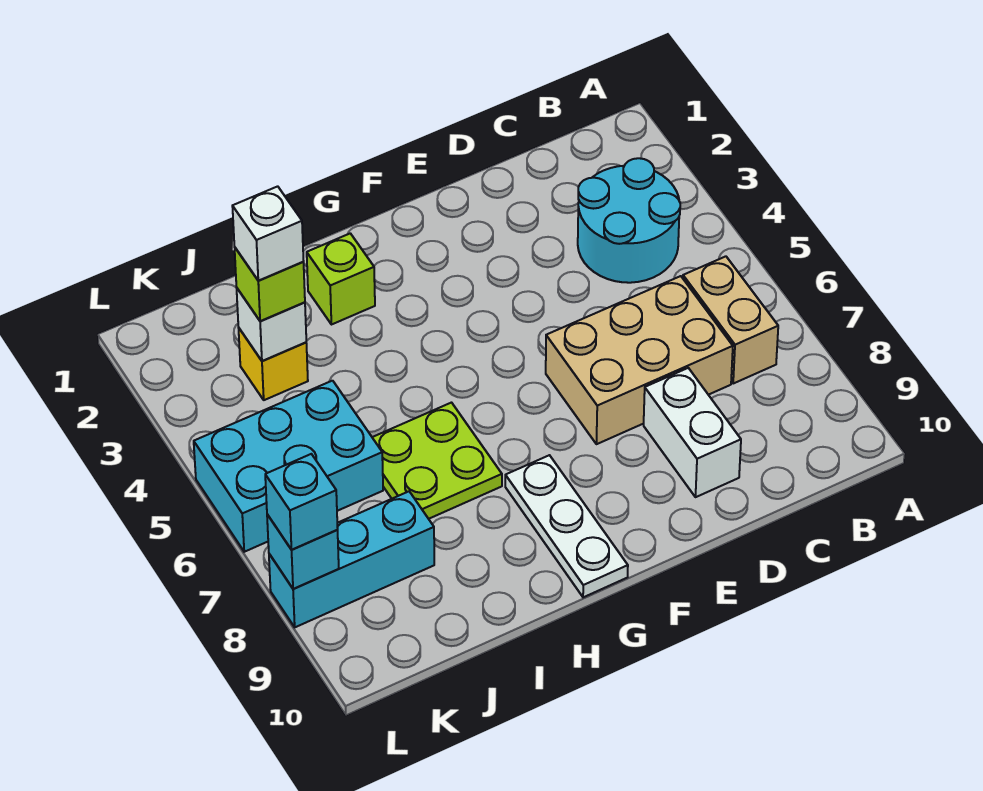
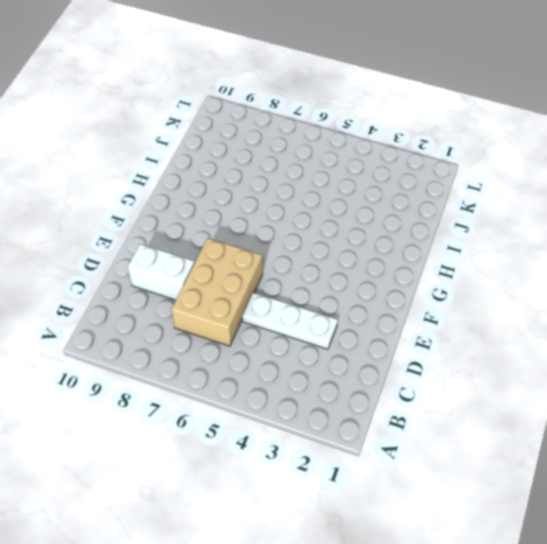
white 1x3 plate [243,293,338,349] -> white 1x3 plate moved to [505,455,628,597]
none -> cyan 2x2 round brick [578,158,680,283]
none -> tan 1x2 brick [683,256,778,383]
none -> lime 1x1 brick [307,233,375,325]

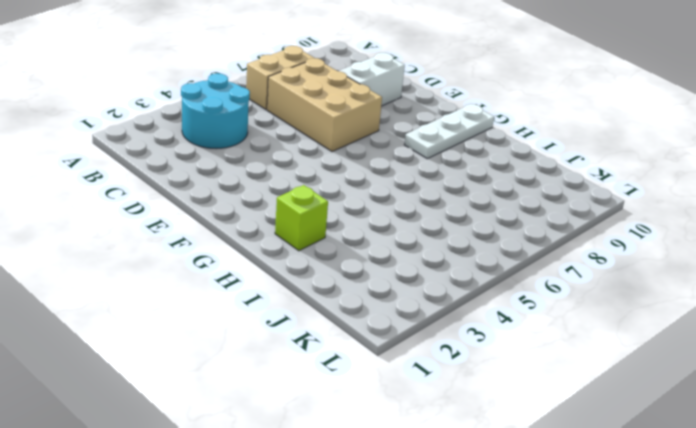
none -> lime 2x2 plate [372,403,502,519]
none -> yellow 1x1 brick [239,329,308,400]
none -> cyan 2x3 brick [194,381,383,552]

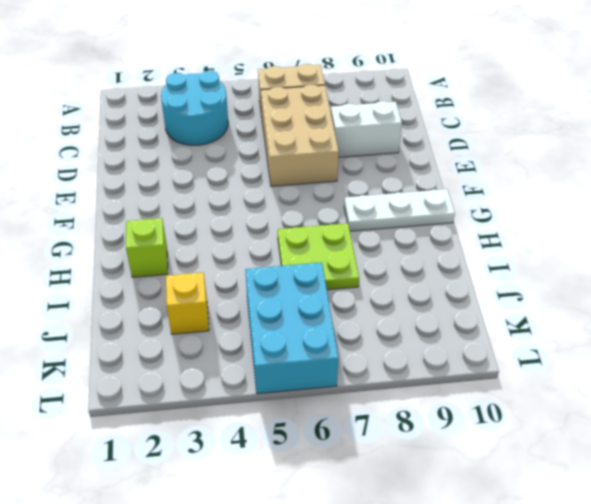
none -> cyan 1x3 brick [269,491,434,627]
none -> white 1x1 brick [237,289,306,361]
none -> cyan 1x1 brick [267,514,339,589]

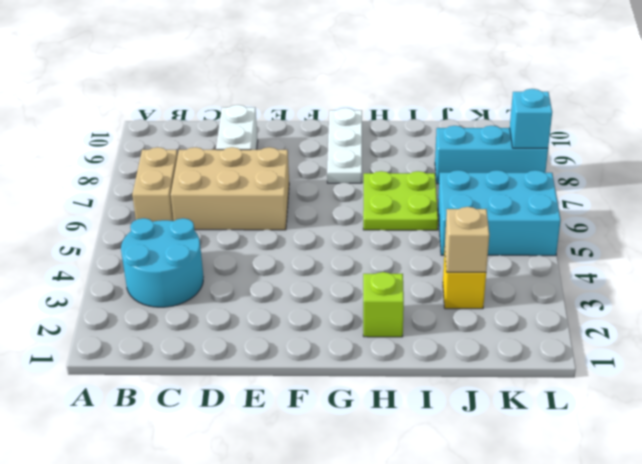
tan 1x1 brick [445,207,489,272] -> white 1x1 brick [237,289,306,361]
none -> lime 1x1 brick [235,248,305,321]
none -> cyan 1x1 brick [265,454,338,550]
none -> white 1x1 brick [232,186,304,281]

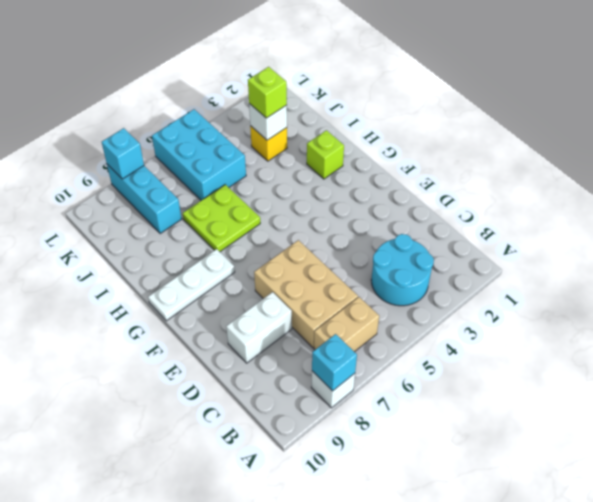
white 1x1 brick [311,371,355,408] -> white 1x1 brick moved to [232,186,304,281]
cyan 1x1 brick [312,334,357,391] -> cyan 1x1 brick moved to [265,454,338,550]

